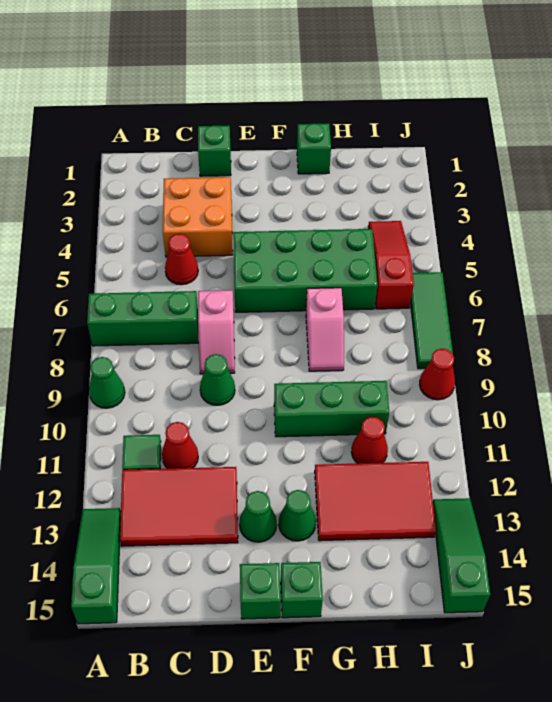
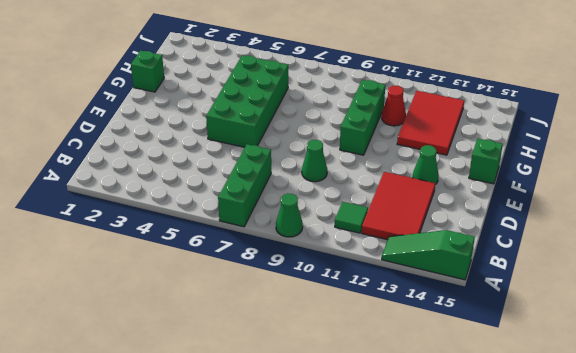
none -> orange 2x2 brick [163,177,233,257]
none -> red 1x1 cone [165,234,198,285]
none -> red 1x1 cone [162,422,198,469]

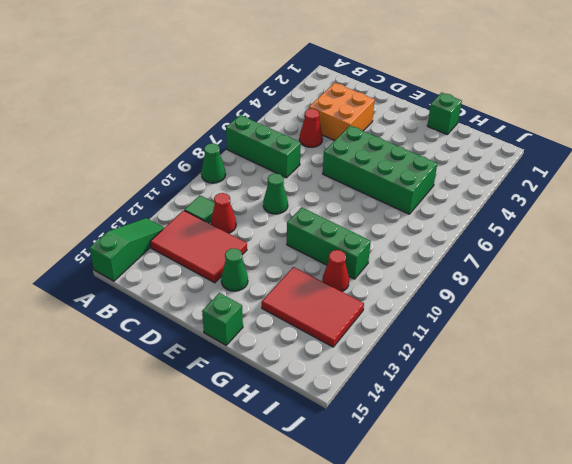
none -> green 1x1 brick [198,125,231,176]
none -> pink 1x2 slope [198,290,235,374]
none -> green 1x1 brick [240,563,281,619]

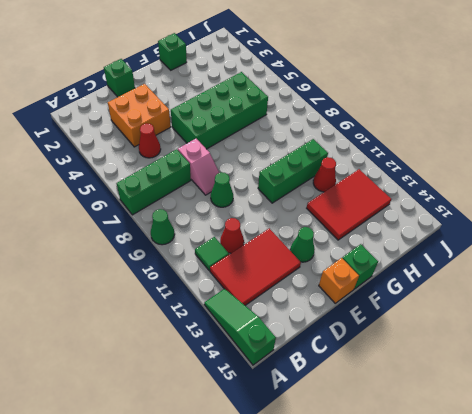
orange 1x1 brick [319,258,359,303] -> green 1x1 brick [240,563,281,619]
none -> green 1x1 cone [279,490,316,541]
none -> pink 1x2 slope [306,288,344,371]
none -> red 1x3 slope [368,221,414,309]

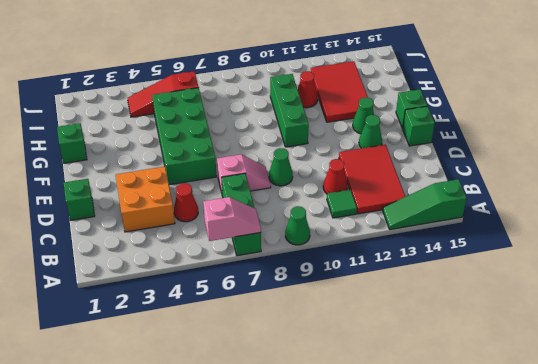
pink 1x2 slope [203,197,261,241] -> pink 1x2 slope moved to [306,288,344,371]
none -> green 1x3 tile [410,272,453,369]
none -> red 1x1 cone [420,349,455,400]
none -> green 1x3 slope [433,498,490,613]

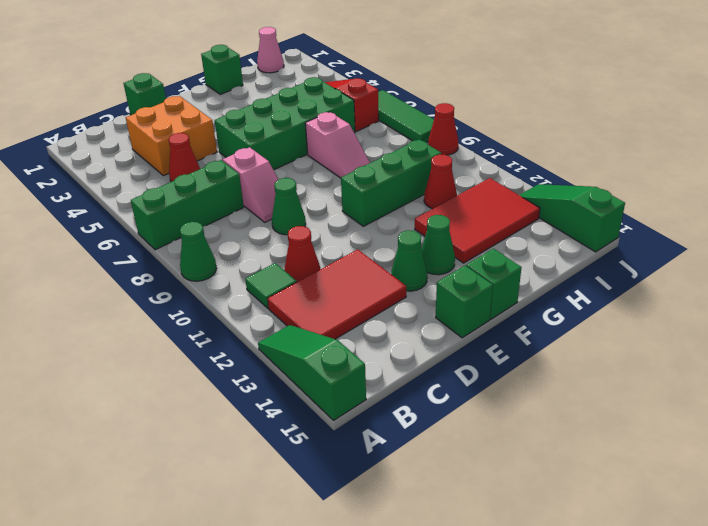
pink 1x1 cone [257,27,284,73] -> none

